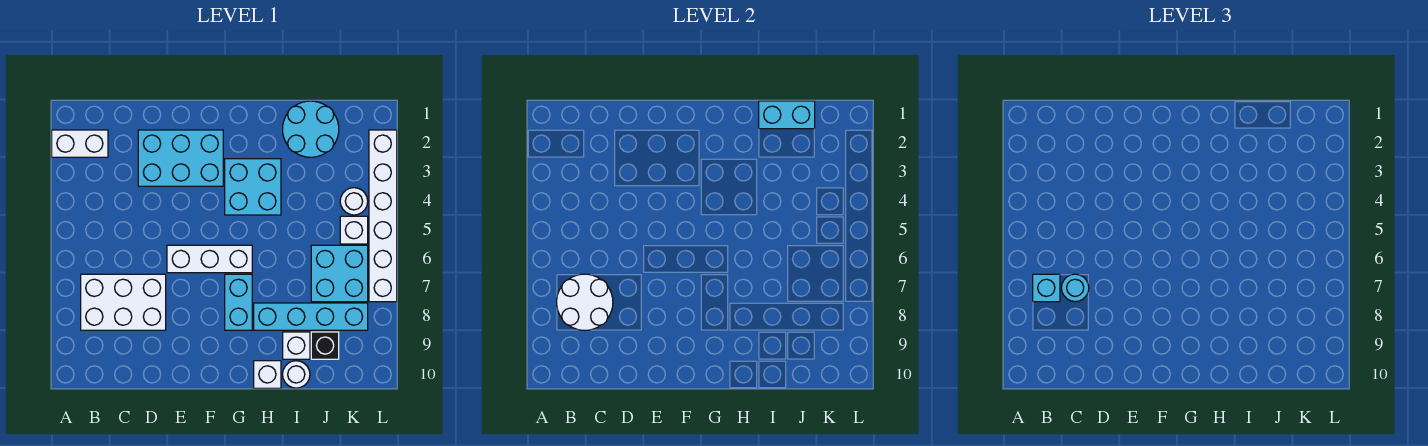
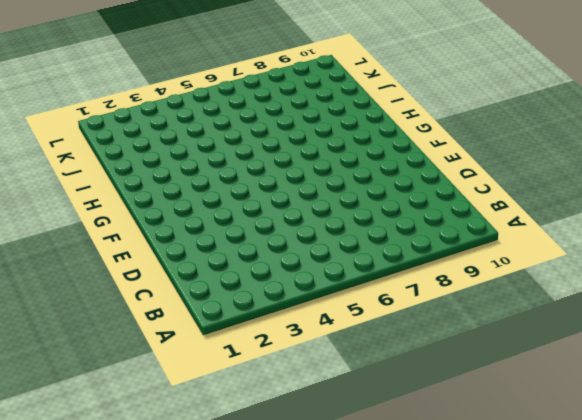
none -> white 1x2 brick [52,130,108,157]
none -> white 2x3 brick [81,274,166,330]
none -> cyan 2x3 brick [138,130,223,186]

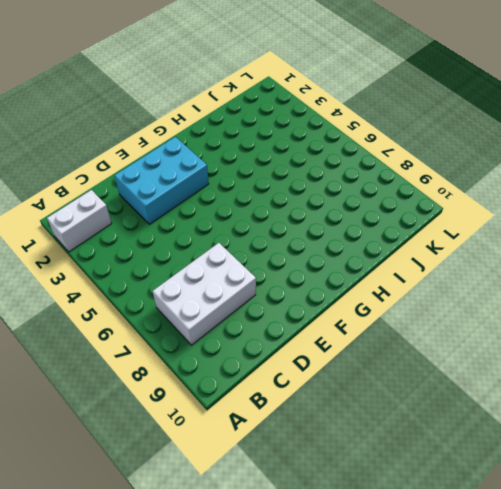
none -> white 1x3 brick [167,245,252,273]
none -> cyan 2x2 brick [225,159,281,215]
none -> cyan 1x2 brick [225,274,252,330]

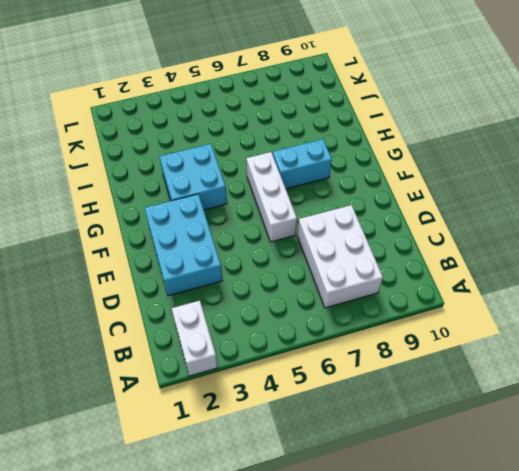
none -> cyan 1x4 brick [254,303,368,330]
none -> white 1x1 brick [254,361,281,388]
none -> cyan 2x2 round brick [283,101,339,157]

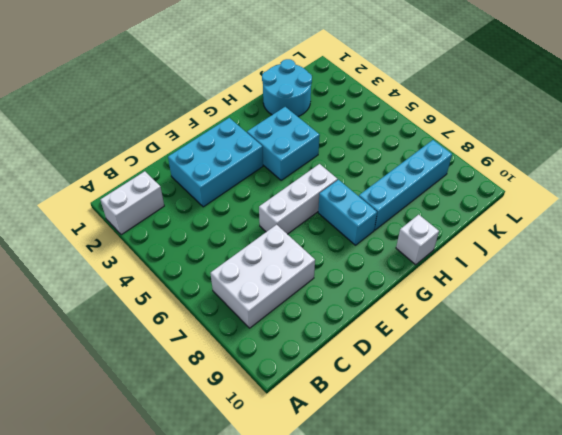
none -> white 1x1 brick [283,332,310,359]
none -> white 1x1 round brick [283,361,310,388]
none -> cyan 2x2 brick [311,245,368,302]

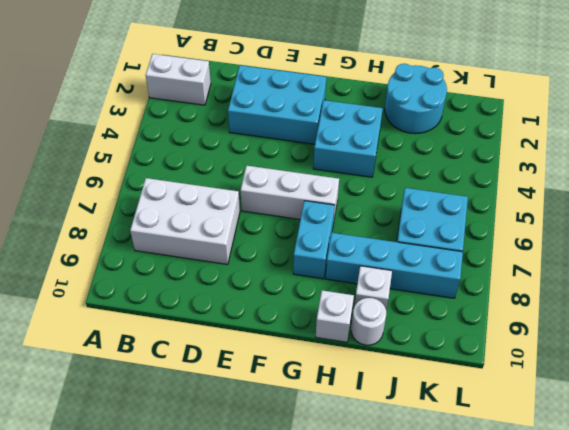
none -> black 1x1 brick [311,332,339,359]
none -> white 1x1 round brick [340,188,368,215]
none -> white 1x1 brick [340,216,368,244]

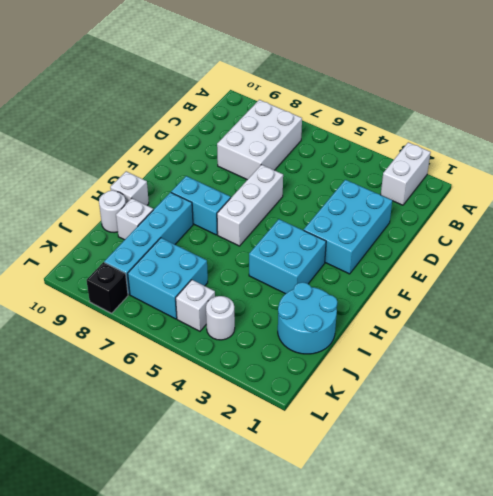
black 1x1 brick [87,262,128,313] -> black 1x1 brick moved to [311,332,339,359]
none -> white 1x6 brick [369,130,397,302]
none -> white 2x2 round brick [557,274,613,330]
none -> cyan 1x2 brick [759,101,815,129]

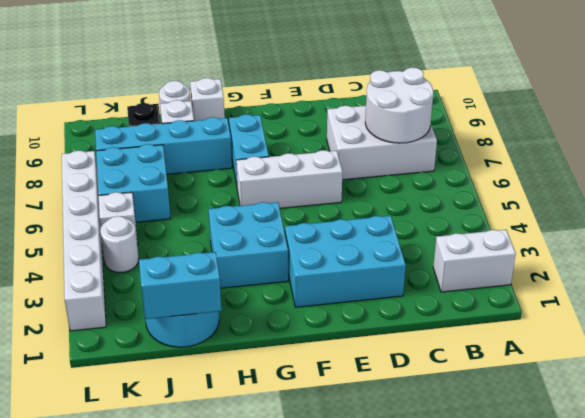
none -> cyan 1x1 brick [1033,274,1060,302]
none -> cyan 1x1 round brick [1061,274,1089,302]

